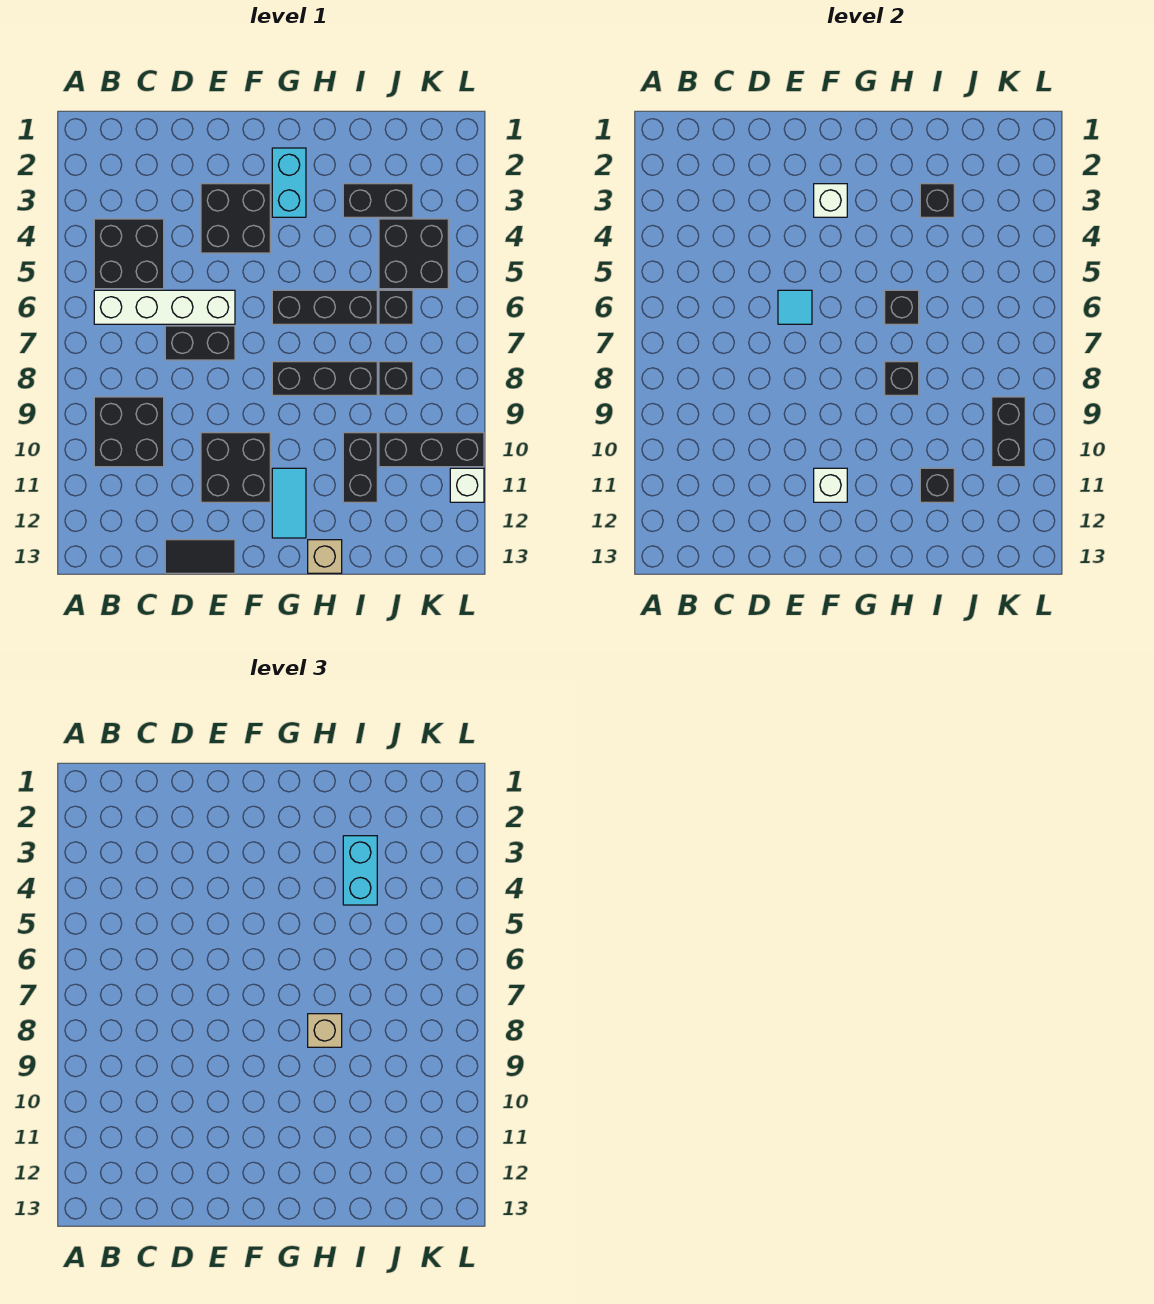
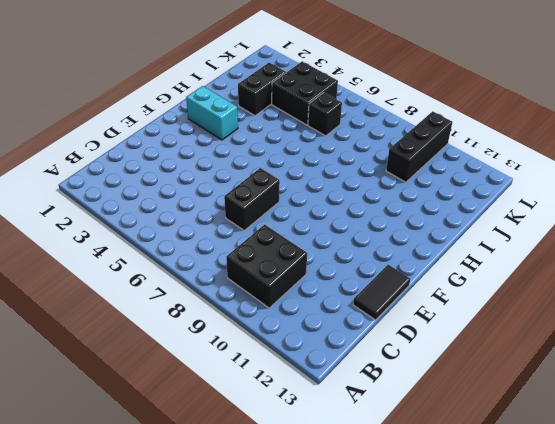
none -> black 2x2 brick [94,219,164,289]
none -> white 1x4 brick [94,290,235,324]
none -> black 2x2 brick [201,184,270,253]

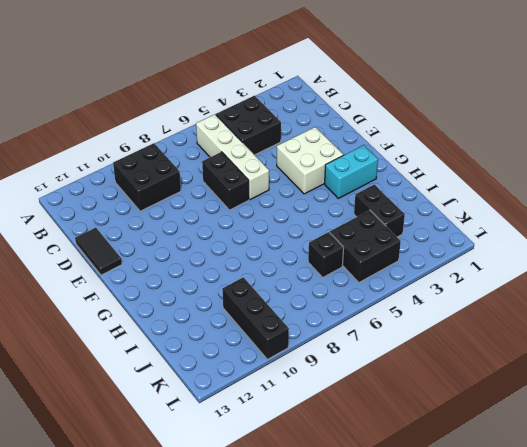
white 2x2 brick [277,127,344,194] -> black 2x2 brick [201,184,270,253]
none -> black 2x2 brick [201,433,270,502]
none -> black 1x3 brick [272,290,377,324]
none -> black 1x3 brick [272,362,377,395]

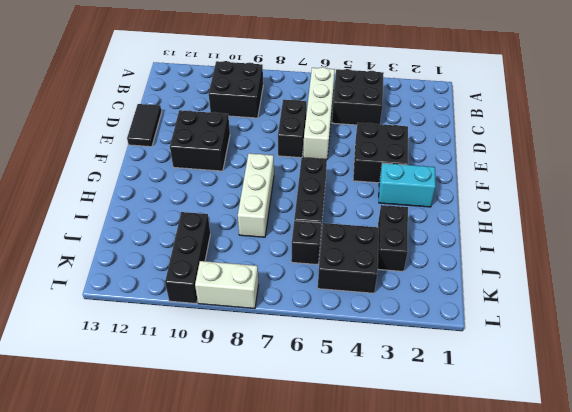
white 1x3 brick [238,153,274,237] -> black 1x3 brick [272,362,377,395]
white 1x2 brick [195,261,258,309] -> none
none -> cyan 1x2 tile [272,468,306,538]
none -> tan 1x1 brick [308,540,342,573]
none -> black 1x2 brick [343,433,377,502]

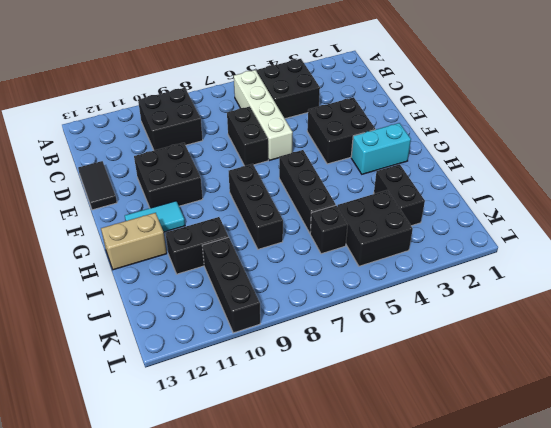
tan 1x2 brick [101,213,167,270] -> tan 1x1 brick [308,540,342,573]
none -> black 1x1 brick [379,362,413,395]
none -> white 1x1 brick [450,468,484,502]
none -> cyan 1x1 tile [778,290,812,324]

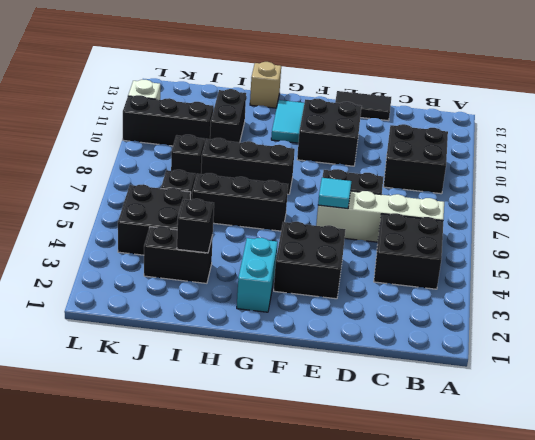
none -> white 1x1 brick [814,184,847,217]
none -> white 1x1 brick [814,468,847,502]
none -> black 1x1 brick [885,290,919,324]

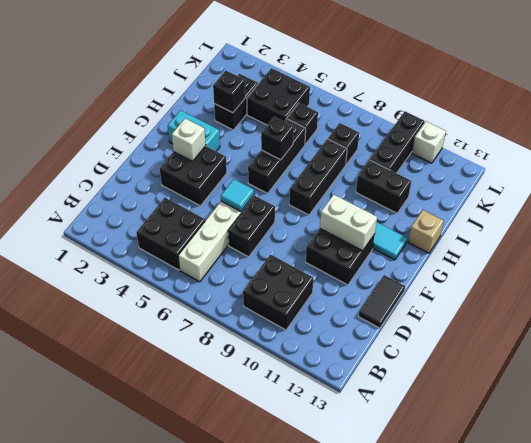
white 1x2 brick [320,195,377,251] -> white 1x1 brick [814,468,847,502]
none -> black 1x1 brick [885,362,919,395]
none -> black 1x1 brick [920,468,954,502]
none -> black 1x2 brick [992,397,1025,467]

